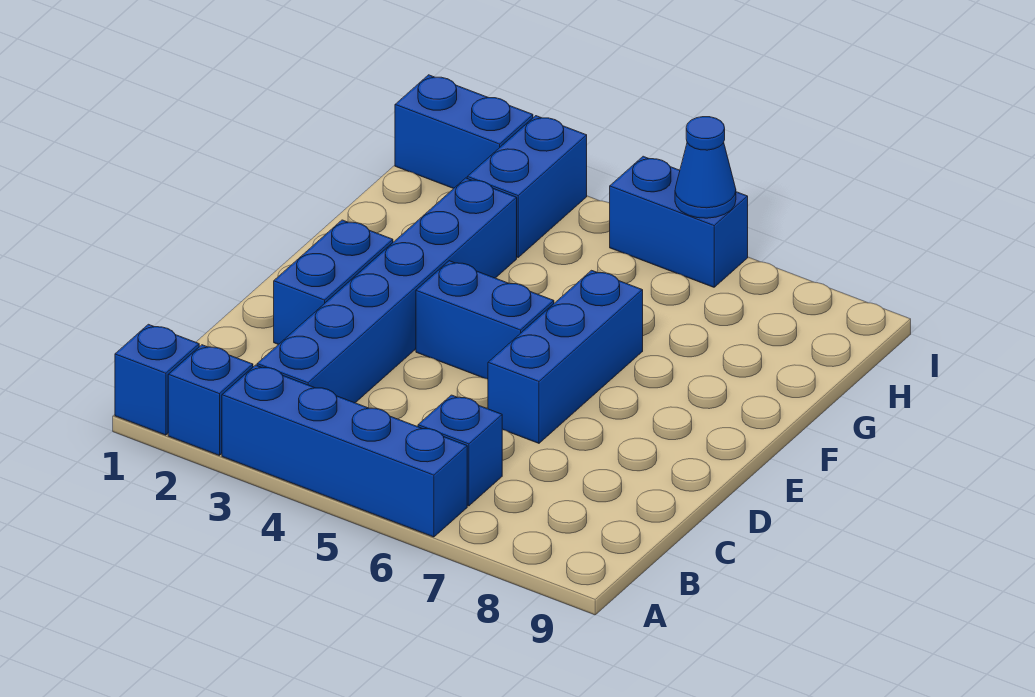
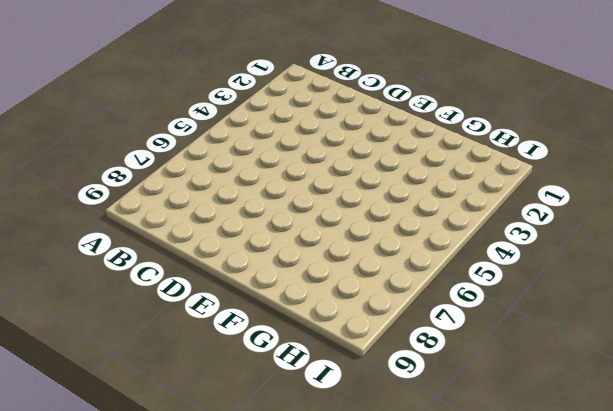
none -> blue 1x1 brick [115,324,199,435]
none -> blue 1x1 brick [168,345,253,456]
none -> blue 1x4 brick [222,365,467,537]

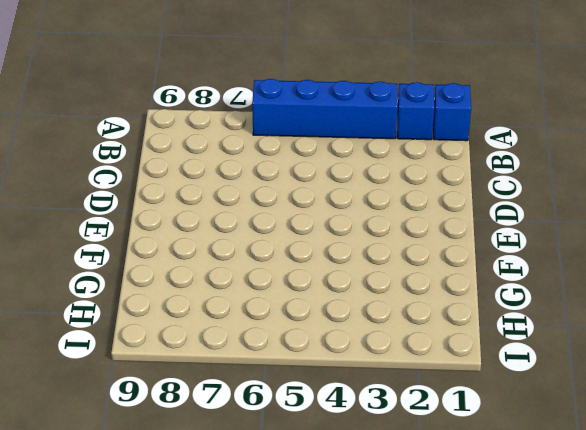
none -> blue 1x6 brick [257,178,517,403]
none -> blue 1x1 brick [418,395,502,506]
none -> blue 1x2 brick [274,220,393,345]

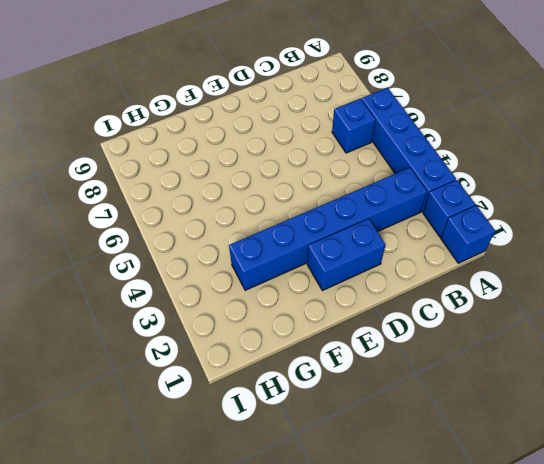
none -> blue 1x3 brick [488,270,643,443]
none -> blue 1x2 brick [416,261,554,379]
none -> blue 1x2 brick [467,116,587,257]

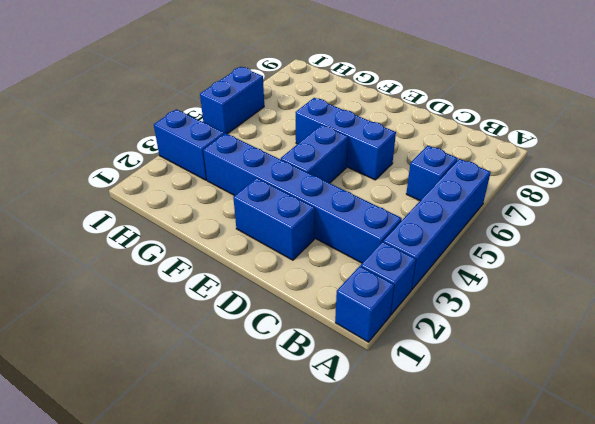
none -> blue 1x2 brick [395,75,533,189]
none -> blue 1x1 cone [675,117,736,218]

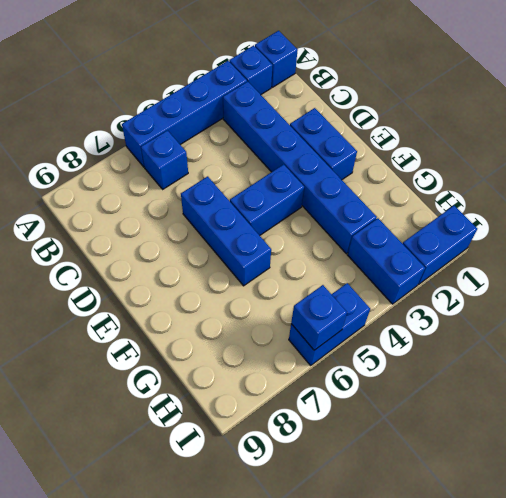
blue 1x1 brick [291,285,347,350] -> blue 1x1 cone [675,117,736,218]

